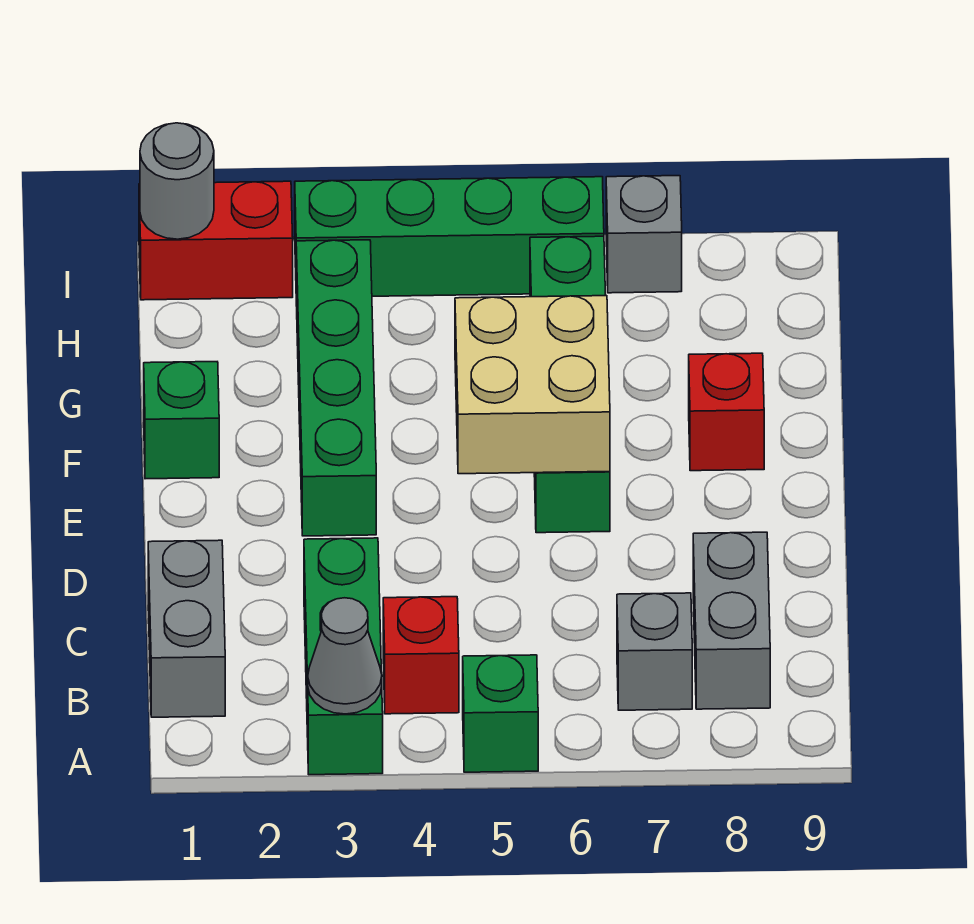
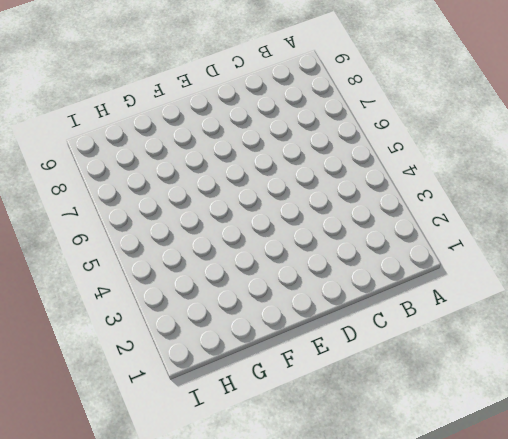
none -> green 1x3 brick [304,538,383,775]
none -> green 1x1 brick [463,655,538,772]
none -> grey 1x2 brick [148,540,225,717]

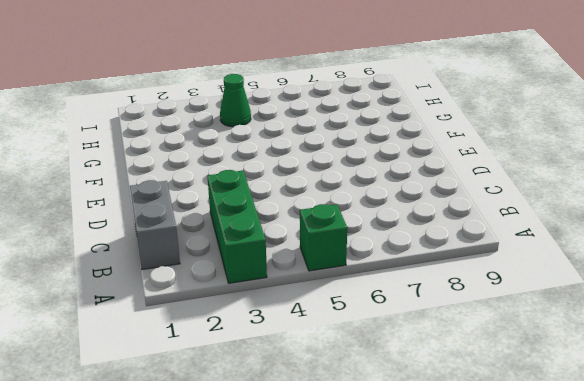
green 1x1 cone [220,74,251,127] -> none
none -> red 1x1 brick [383,597,459,714]
none -> grey 1x1 brick [617,593,692,710]
none -> grey 1x2 brick [693,532,770,709]

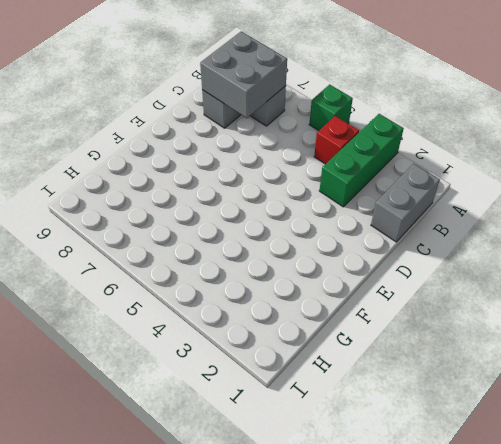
grey 2x2 brick [200,31,287,118] -> none
none -> green 1x4 brick [296,240,376,536]
none -> green 1x4 brick [530,236,610,533]
none -> green 1x1 brick [144,362,219,479]

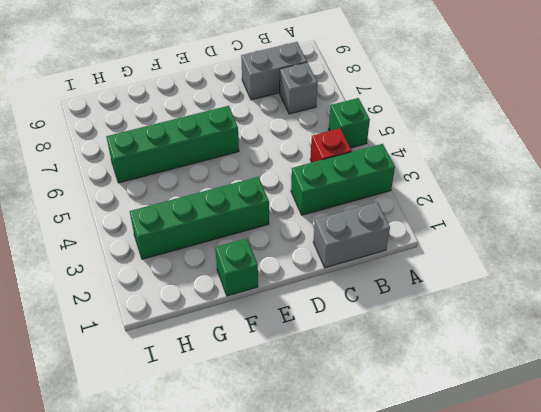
none -> red 1x1 brick [689,353,764,471]
none -> red 1x2 brick [139,181,293,300]
none -> green 1x4 brick [295,177,604,296]

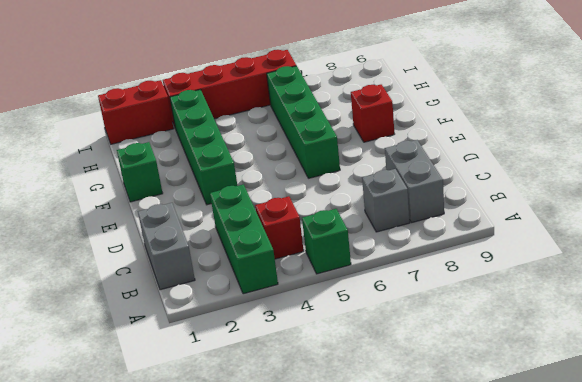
red 1x4 brick [163,50,296,127] -> green 1x4 brick [295,177,604,296]
none -> grey 1x1 brick [606,176,682,293]
none -> grey 1x1 cone [308,598,382,714]
none -> tan 2x2 brick [455,296,610,474]

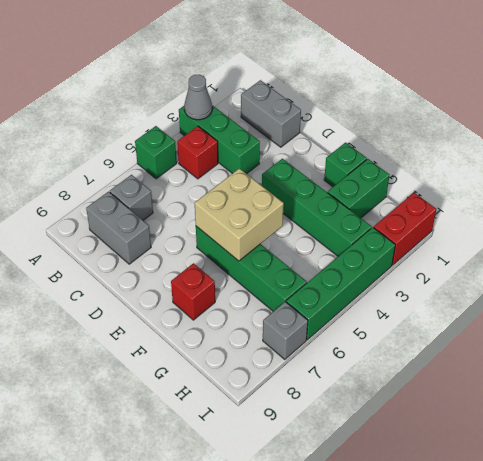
green 1x2 brick [328,159,389,218] -> none
none -> grey 1x1 round brick [140,123,214,239]

